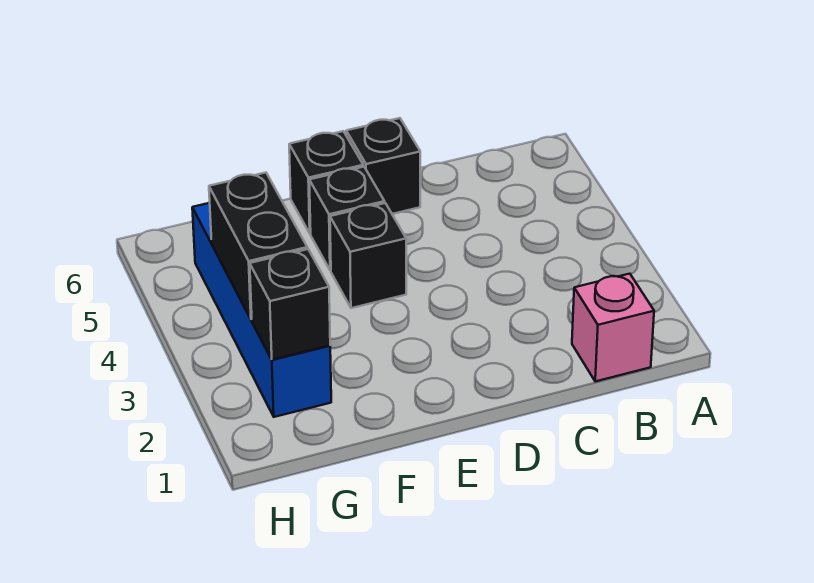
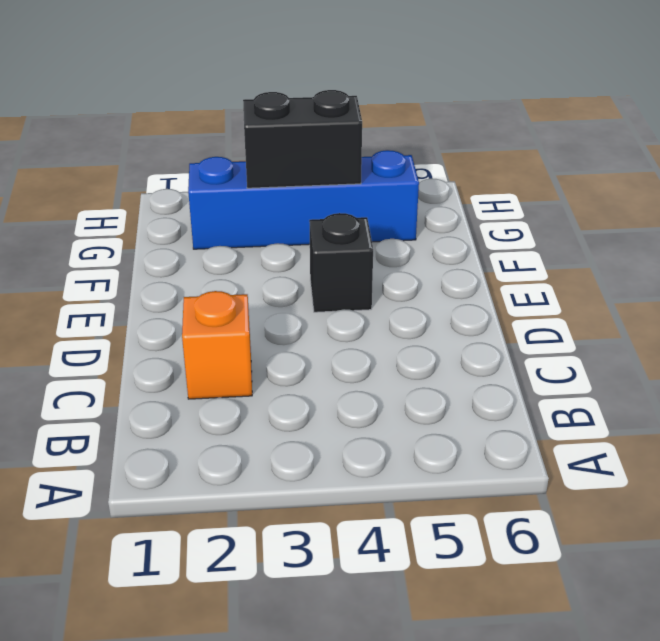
orange 1x1 brick [182,291,252,399] -> none
none -> pink 1x1 brick [572,274,654,381]
none -> black 1x1 brick [346,118,420,214]

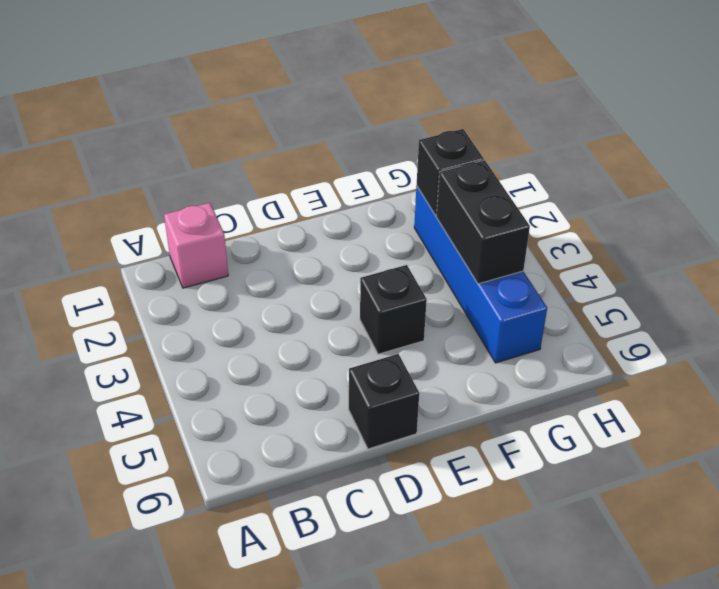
none -> black 1x1 brick [309,167,385,270]
none -> black 1x1 brick [289,131,363,234]

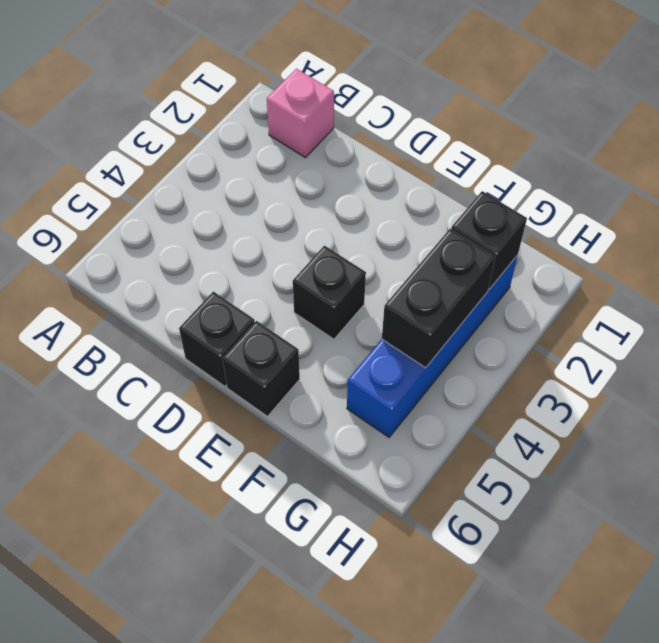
none -> black 1x1 brick [309,167,385,270]

